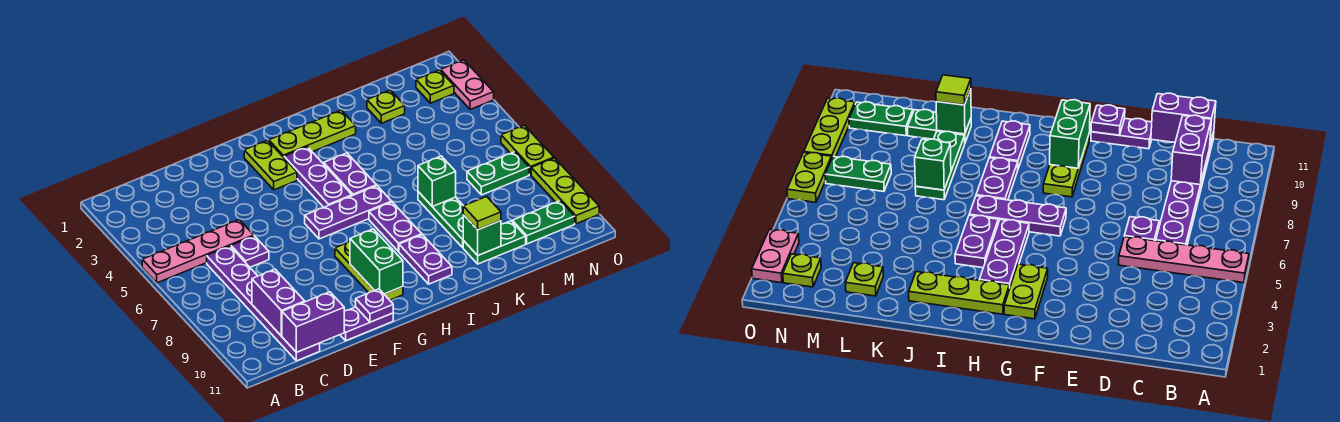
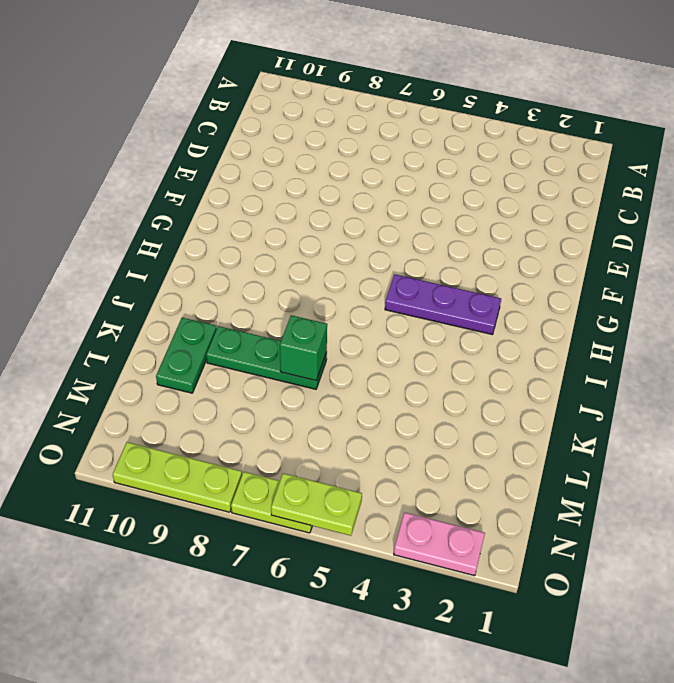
lime 1x2 plate [271,473,362,536] -> lime 1x2 plate moved to [244,140,297,190]
none -> pink 1x4 plate [142,220,254,283]
none -> purple 1x6 plate [207,246,320,361]
none -> purple 1x1 plate [231,236,269,267]

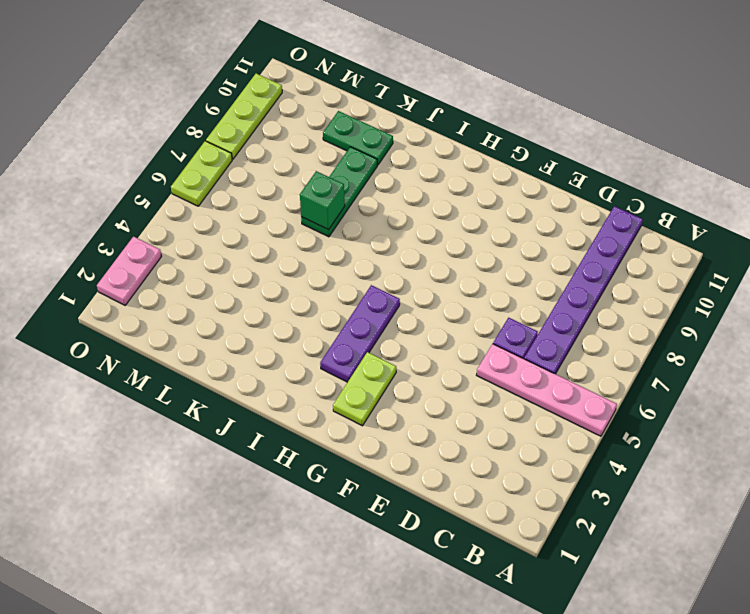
none -> purple 1x2 plate [340,307,393,341]
none -> purple 1x3 plate [305,186,392,239]
none -> lime 1x3 plate [335,241,403,300]

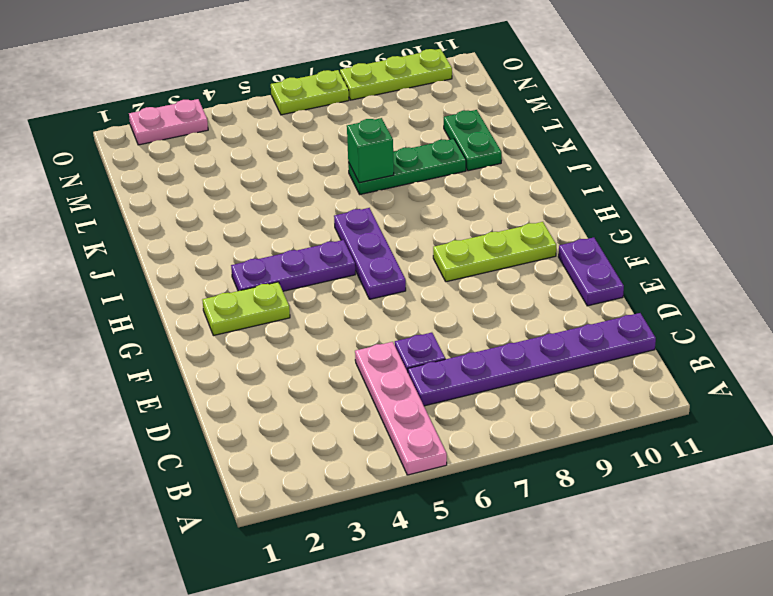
none -> lime 1x3 plate [269,110,356,157]
none -> purple 1x2 plate [324,153,376,196]
none -> purple 1x2 plate [369,202,422,252]

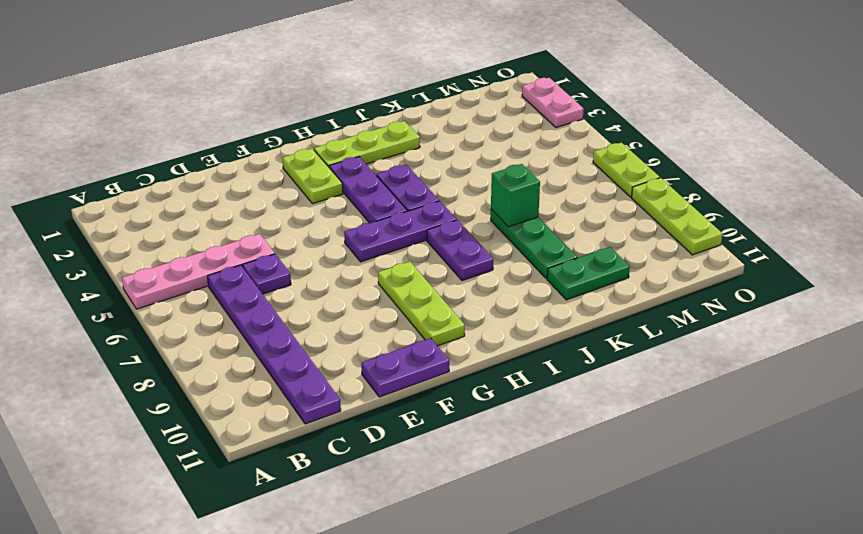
none -> purple 1x2 plate [399,235,452,284]
none -> lime 1x1 plate [367,90,405,123]
none -> green 1x2 plate [467,152,529,195]

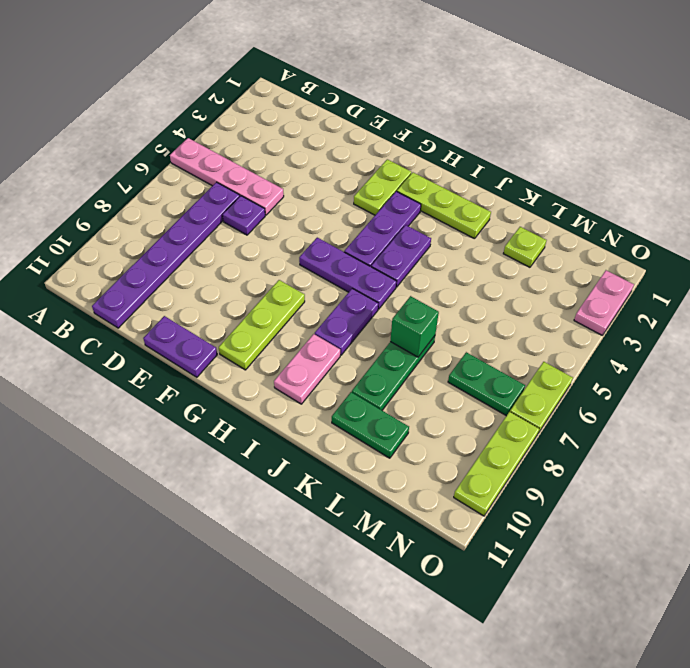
pink 1x2 plate [274,334,340,404] -> purple 1x2 plate [399,235,452,284]
none -> green 1x2 plate [512,201,575,244]
none -> lime 1x1 plate [416,70,454,103]
none -> purple 1x2 brick [252,269,305,336]

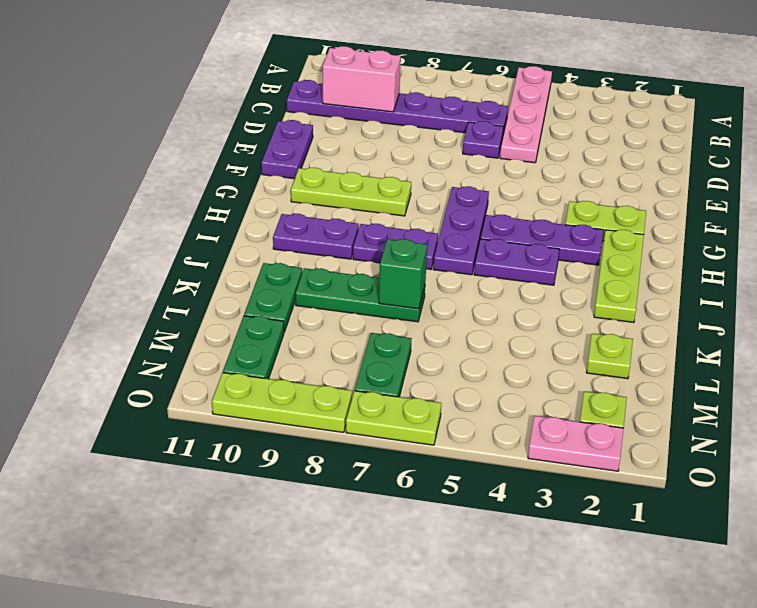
pink 1x2 brick [323,46,401,112] -> purple 1x2 brick [252,269,305,336]
none -> purple 1x2 brick [282,292,344,352]
none -> purple 1x1 plate [356,289,393,322]
none -> green 1x2 brick [350,229,403,294]

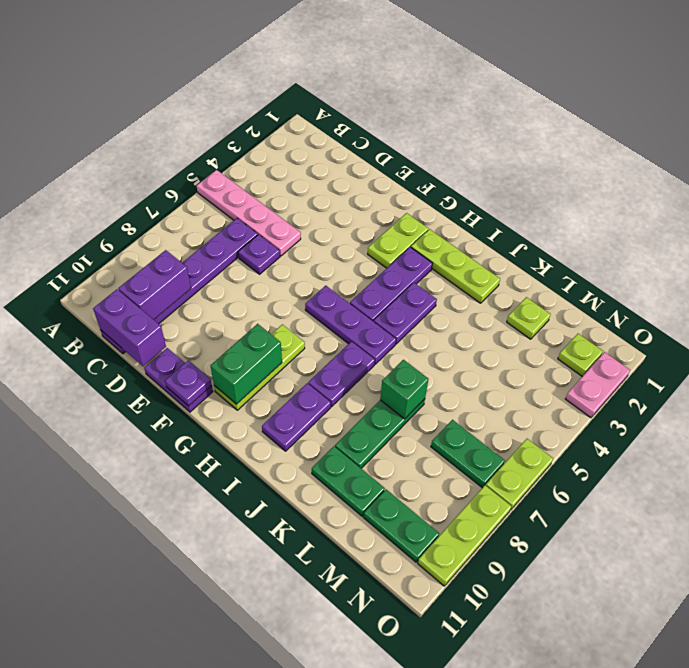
none -> green 1x1 brick [463,215,501,255]
none -> lime 1x1 tile [463,197,501,230]

